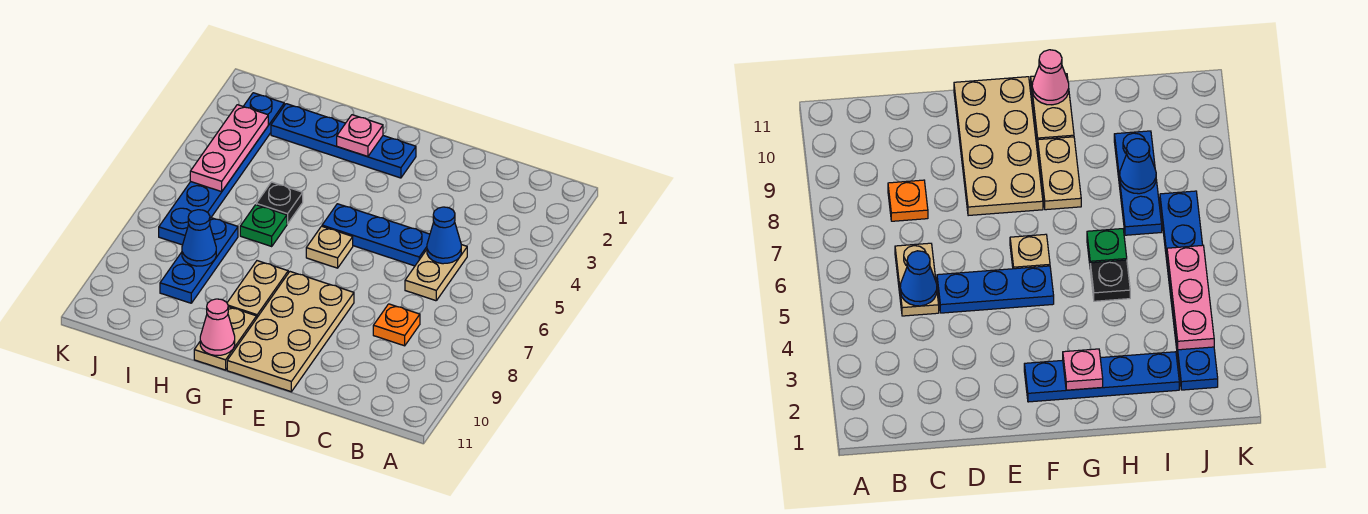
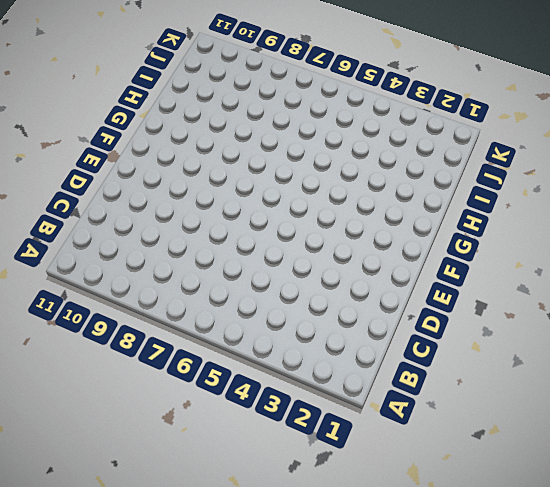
none -> tan 1x2 plate [405,245,467,301]
none -> orange 1x1 plate [373,304,420,346]
none -> blue 1x3 plate [322,204,430,266]

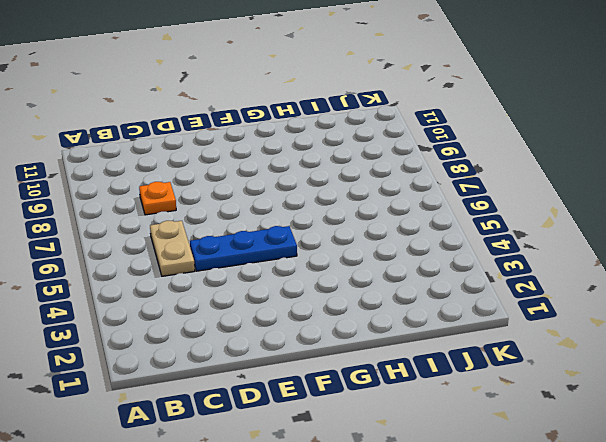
none -> tan 2x4 plate [227,272,354,392]
none -> blue 1x4 plate [271,104,416,178]
none -> tan 1x1 plate [306,226,353,268]

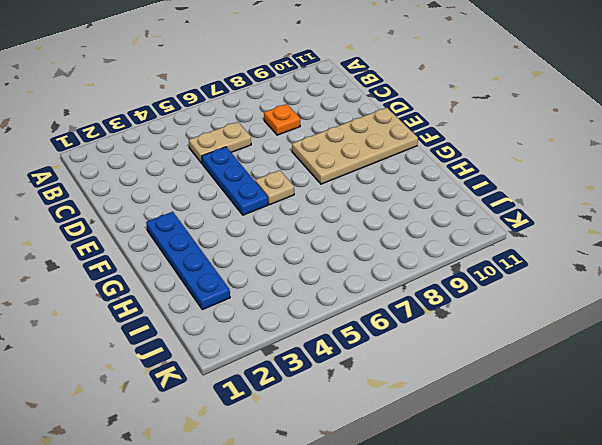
none -> tan 1x2 plate [227,261,288,317]
none -> tan 1x2 plate [194,307,257,370]
none -> black 1x1 plate [256,182,303,224]

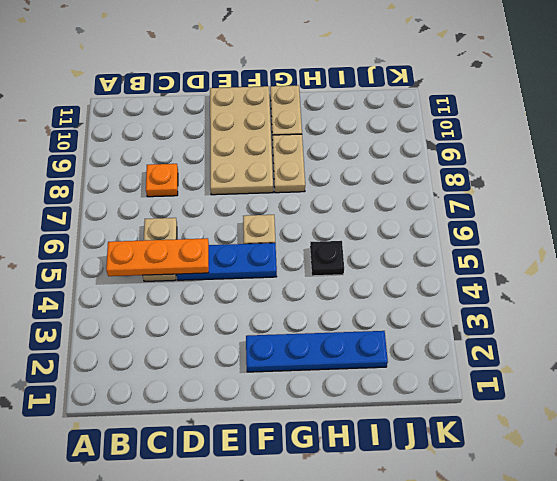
orange 1x3 plate [106,238,209,276] -> blue 1x1 cone [427,207,461,264]
none -> green 1x1 plate [240,205,287,246]
none -> blue 1x3 plate [160,217,238,303]
none -> blue 1x6 plate [159,93,284,245]

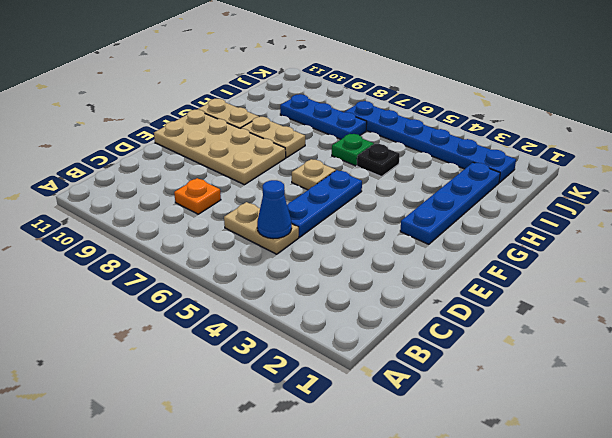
none -> pink 1x1 plate [337,115,383,157]
none -> pink 1x1 cone [200,299,235,355]
none -> blue 1x1 cone [182,210,216,266]

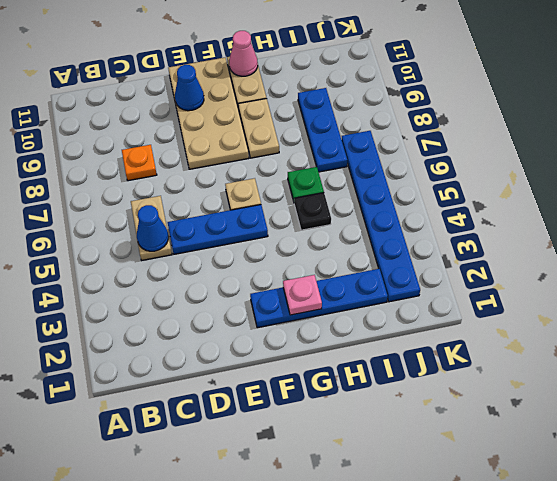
blue 1x1 cone [175,65,204,111] -> blue 1x1 cone moved to [182,210,216,266]
none -> pink 1x3 plate [190,105,268,192]

